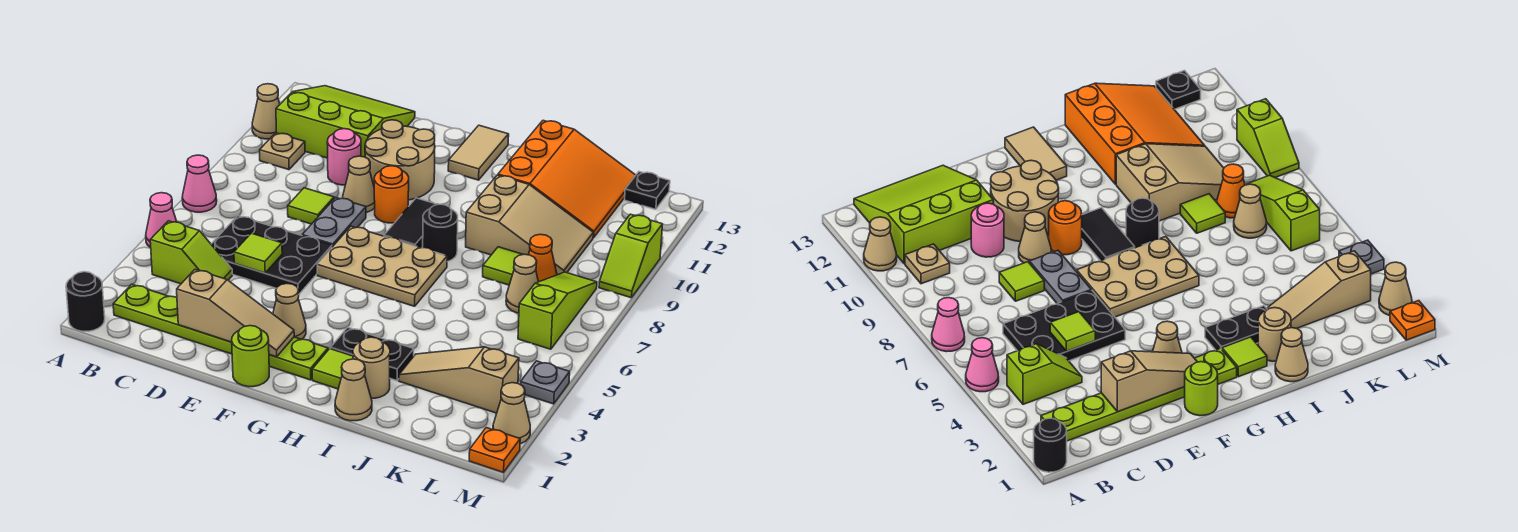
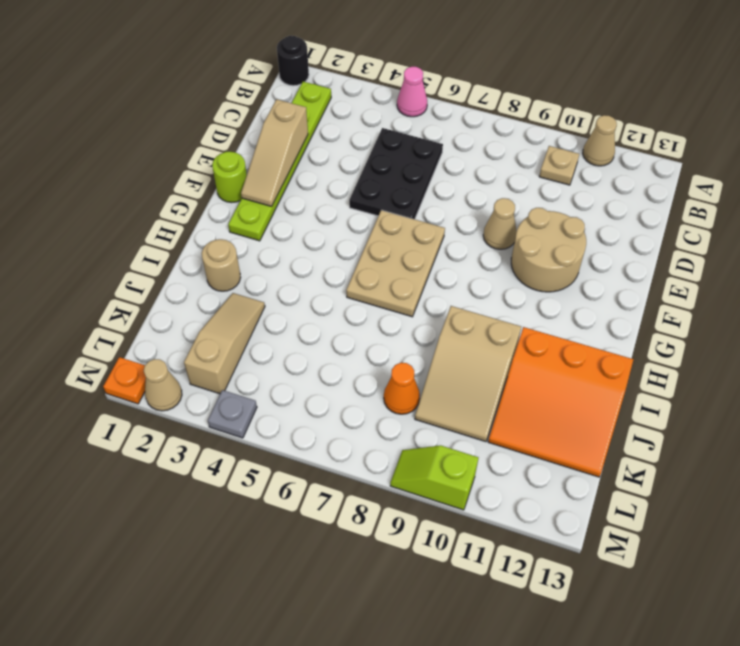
none -> pink 1x1 cone [182,155,217,212]
none -> lime 1x2 slope [150,221,232,284]
none -> lime 3x3 slope [276,86,415,158]
none -> lime 1x1 tile [288,188,334,224]

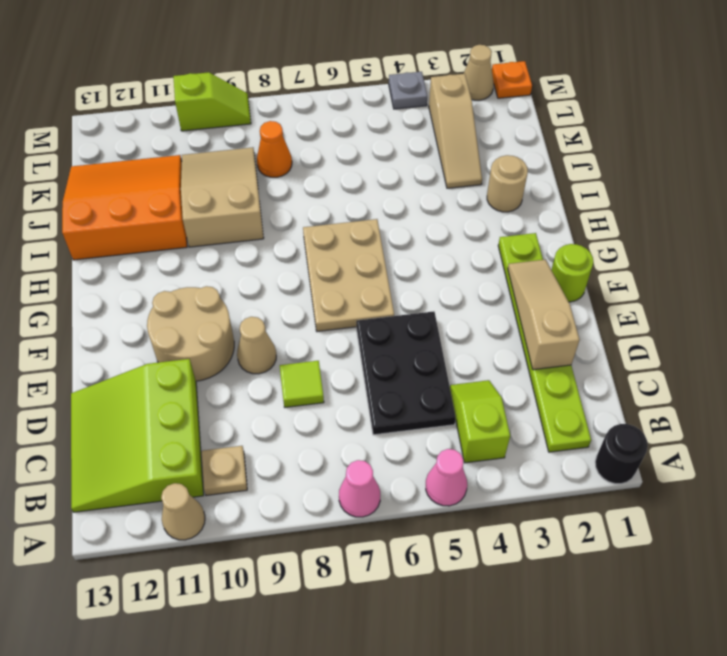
none -> pink 1x1 round brick [327,129,361,185]
none -> grey 1x2 plate [302,198,366,247]
none -> tan 1x1 cone [273,284,306,339]
none -> orange 1x1 round brick [374,166,409,223]

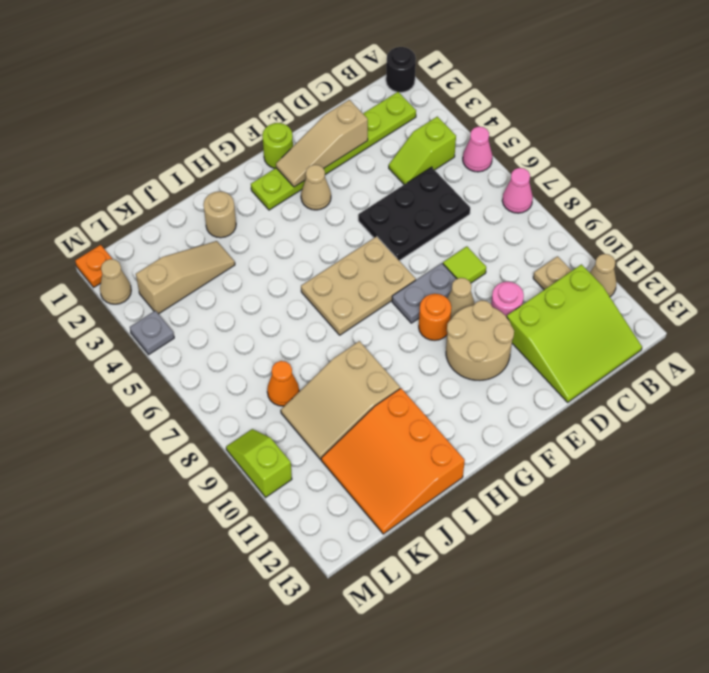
grey 1x2 plate [392,263,457,323] -> grey 1x2 plate turned to [302,198,366,247]
none -> black 1x2 tile [384,198,438,248]
none -> tan 1x2 tile [448,125,509,180]
none -> lime 1x1 tile [312,349,353,389]
none -> black 1x2 plate [330,327,414,381]

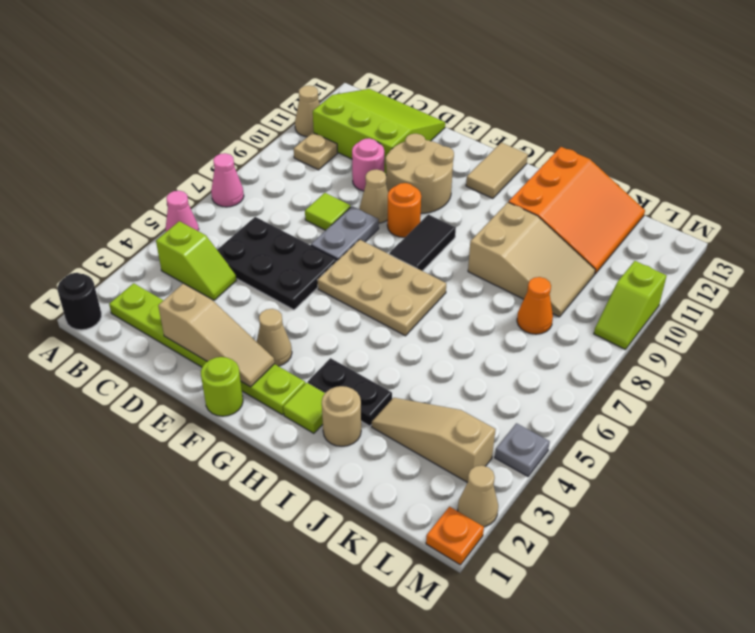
none -> black 1x1 round brick [423,204,458,262]
none -> tan 1x1 cone [335,359,372,421]
none -> lime 1x1 tile [483,247,523,285]
none -> tan 1x1 cone [506,254,538,313]

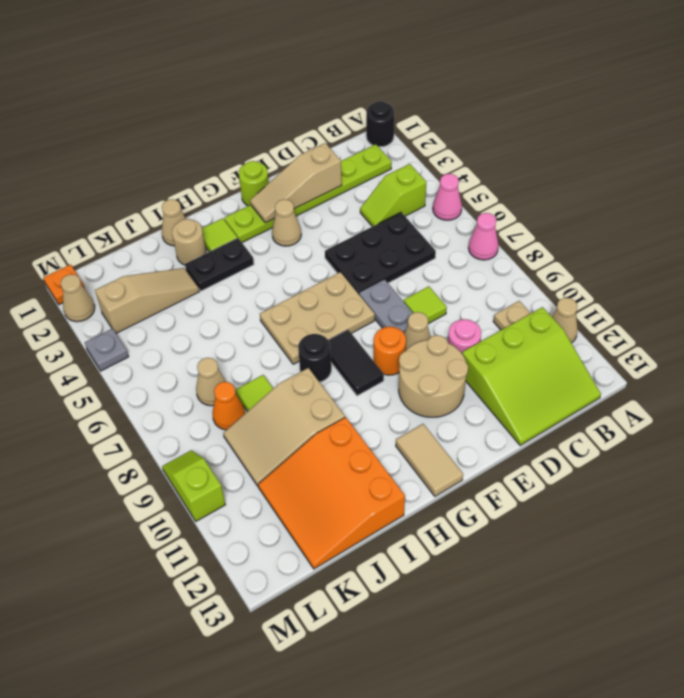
none -> lime 1x3 slope [518,272,597,349]
none -> black 1x1 plate [625,172,670,209]
none -> lime 1x1 tile [234,233,282,273]

